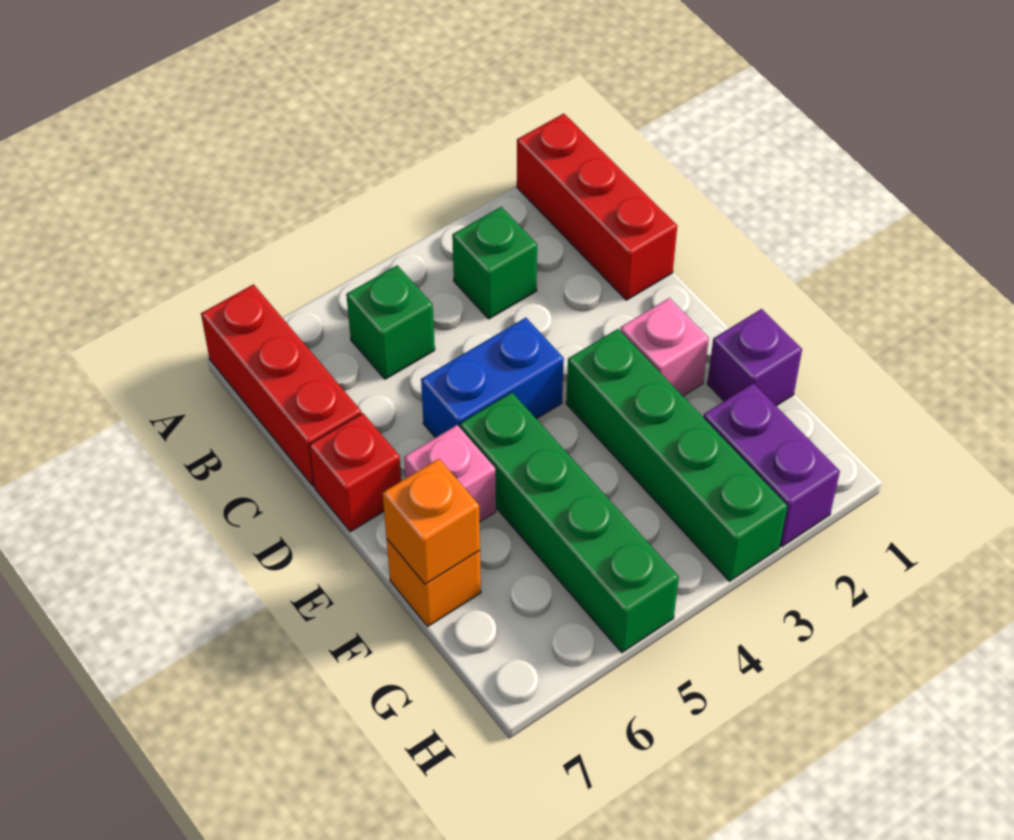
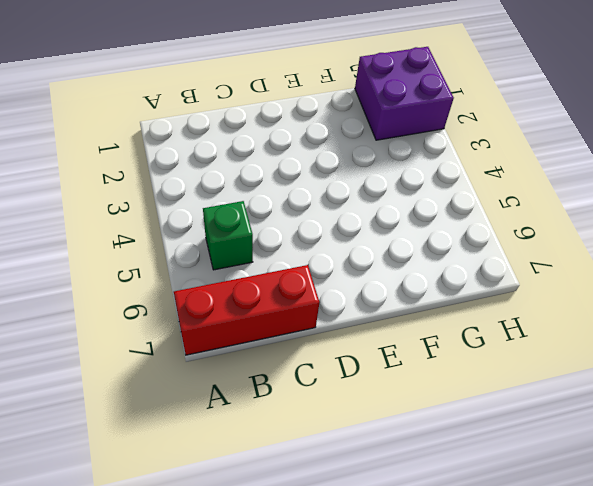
purple 2x2 brick [355,47,454,140] -> purple 1x2 brick [703,383,840,547]
none -> red 1x3 brick [517,114,677,300]
none -> green 1x1 brick [452,207,537,319]
none -> blue 1x2 brick [421,318,564,438]

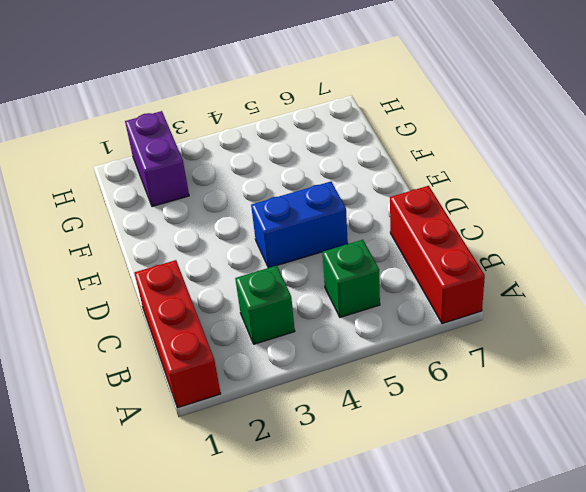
none -> red 1x1 brick [309,413,401,532]
none -> pink 1x1 brick [620,298,709,396]
none -> green 1x4 brick [566,329,787,581]

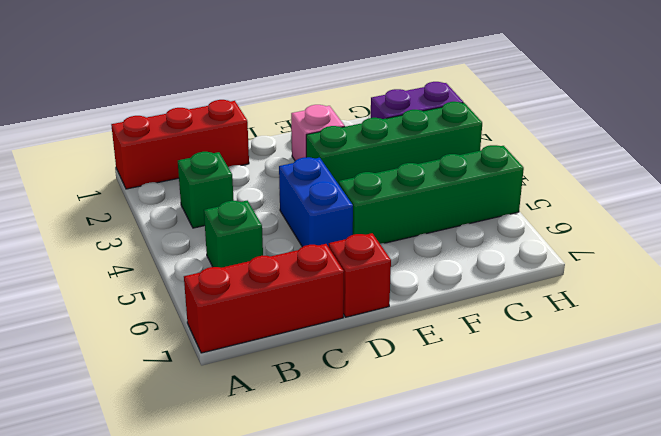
none -> pink 1x1 brick [404,425,496,522]
none -> purple 1x1 brick [707,309,802,406]
none -> orange 1x1 brick [387,539,481,626]

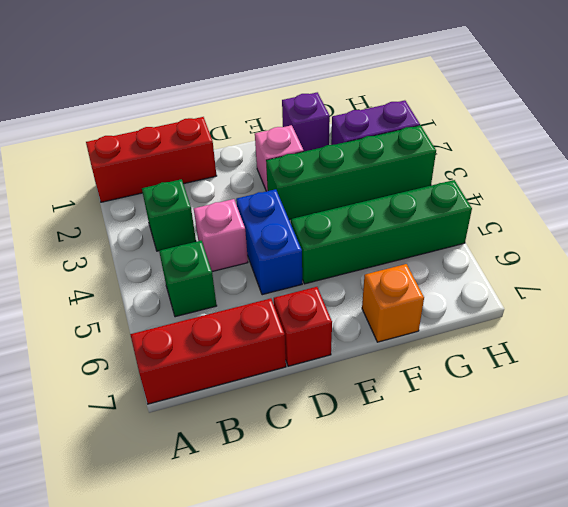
pink 1x1 brick [194,199,248,271] -> pink 1x1 brick moved to [404,425,496,522]
none -> orange 1x1 brick [383,459,480,584]

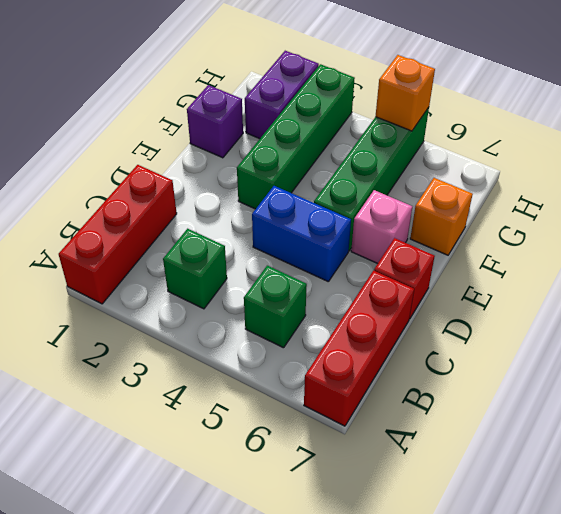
orange 1x1 brick [375,55,435,131] -> orange 1x1 brick moved to [383,459,480,584]
none -> pink 1x1 brick [620,298,709,396]

